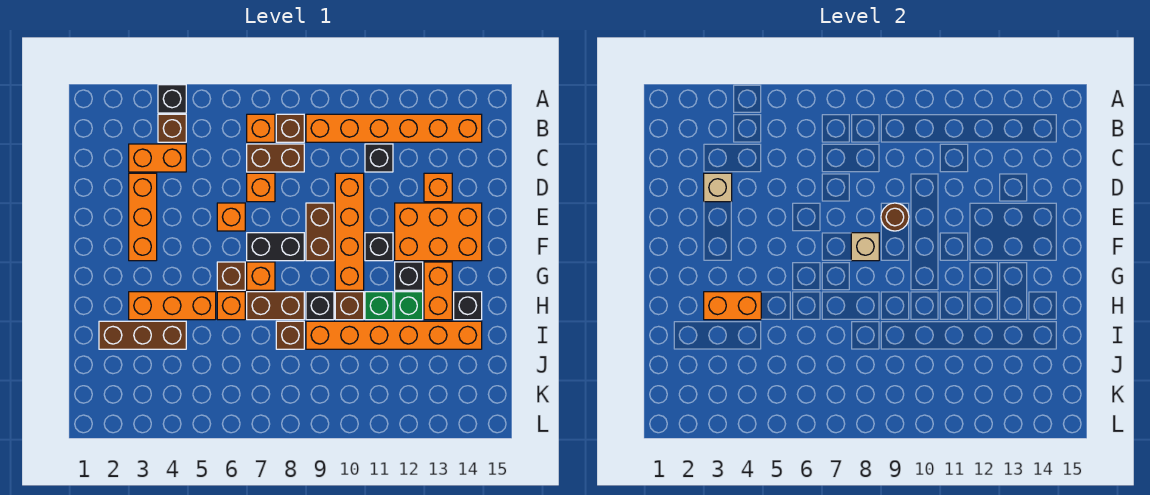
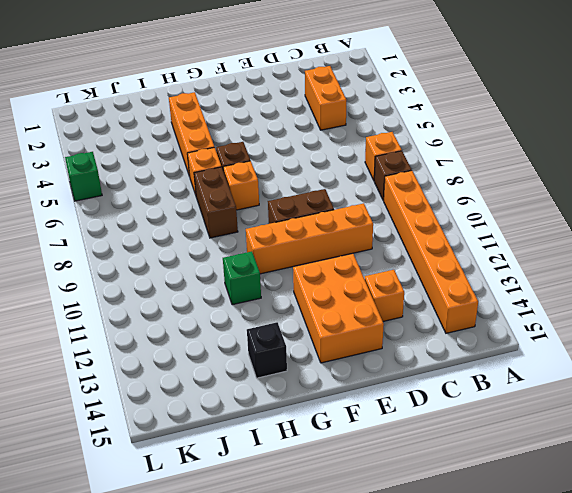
green 1x1 brick [65,152,102,201] -> green 1x1 brick moved to [395,292,423,320]
none -> black 1x1 brick [158,85,186,113]
none -> brown 1x1 brick [158,114,186,142]
none -> brown 1x2 brick [247,144,304,172]
none -> black 1x1 brick [365,144,393,172]

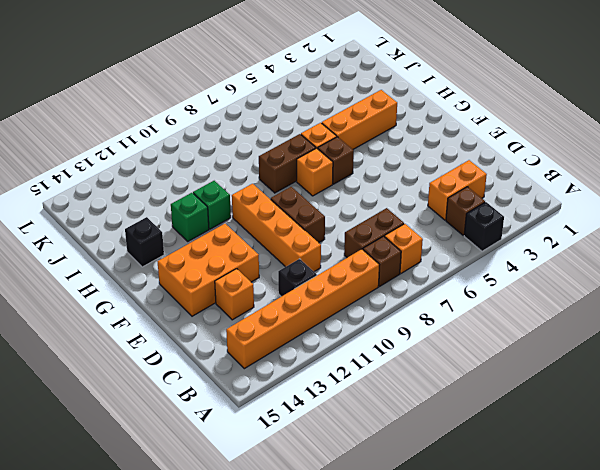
none -> orange 1x3 brick [129,173,157,261]
none -> orange 1x1 brick [247,173,275,202]
none -> orange 1x1 brick [217,203,245,231]
none -> black 1x2 brick [247,233,304,261]

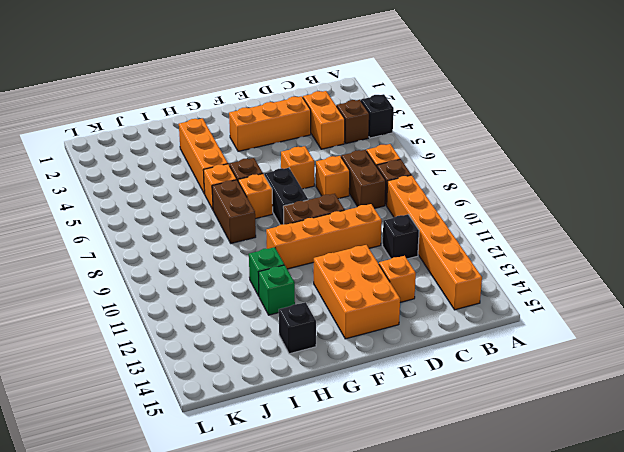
none -> black 1x1 brick [365,233,393,261]
none -> black 1x1 brick [395,262,423,290]
none -> orange 1x2 brick [424,262,452,320]
none -> black 1x1 brick [306,292,334,320]

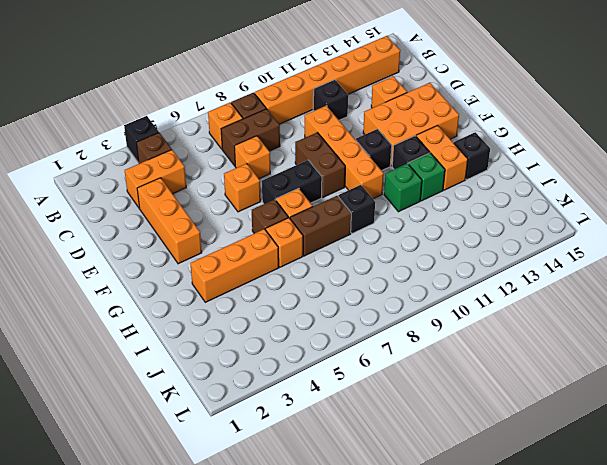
none -> brown 1x1 brick [335,292,364,320]
none -> brown 1x3 brick [99,321,186,349]
none -> brown 1x1 brick [276,321,304,349]
none -> orange 1x6 brick [306,321,482,349]

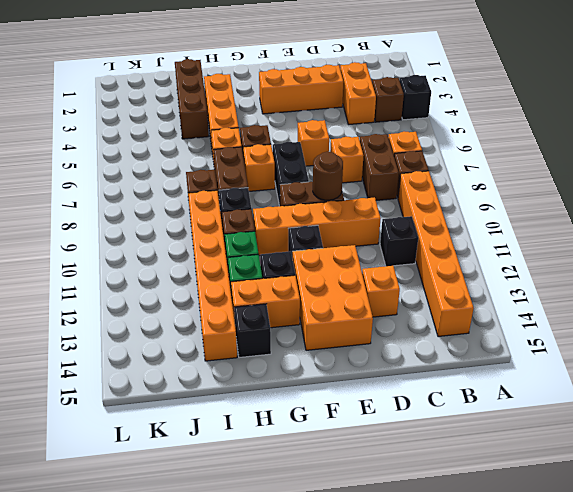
none -> tan 1x1 brick [704,173,732,202]
none -> tan 1x1 brick [851,233,879,261]
none -> orange 1x2 brick [704,292,761,320]

